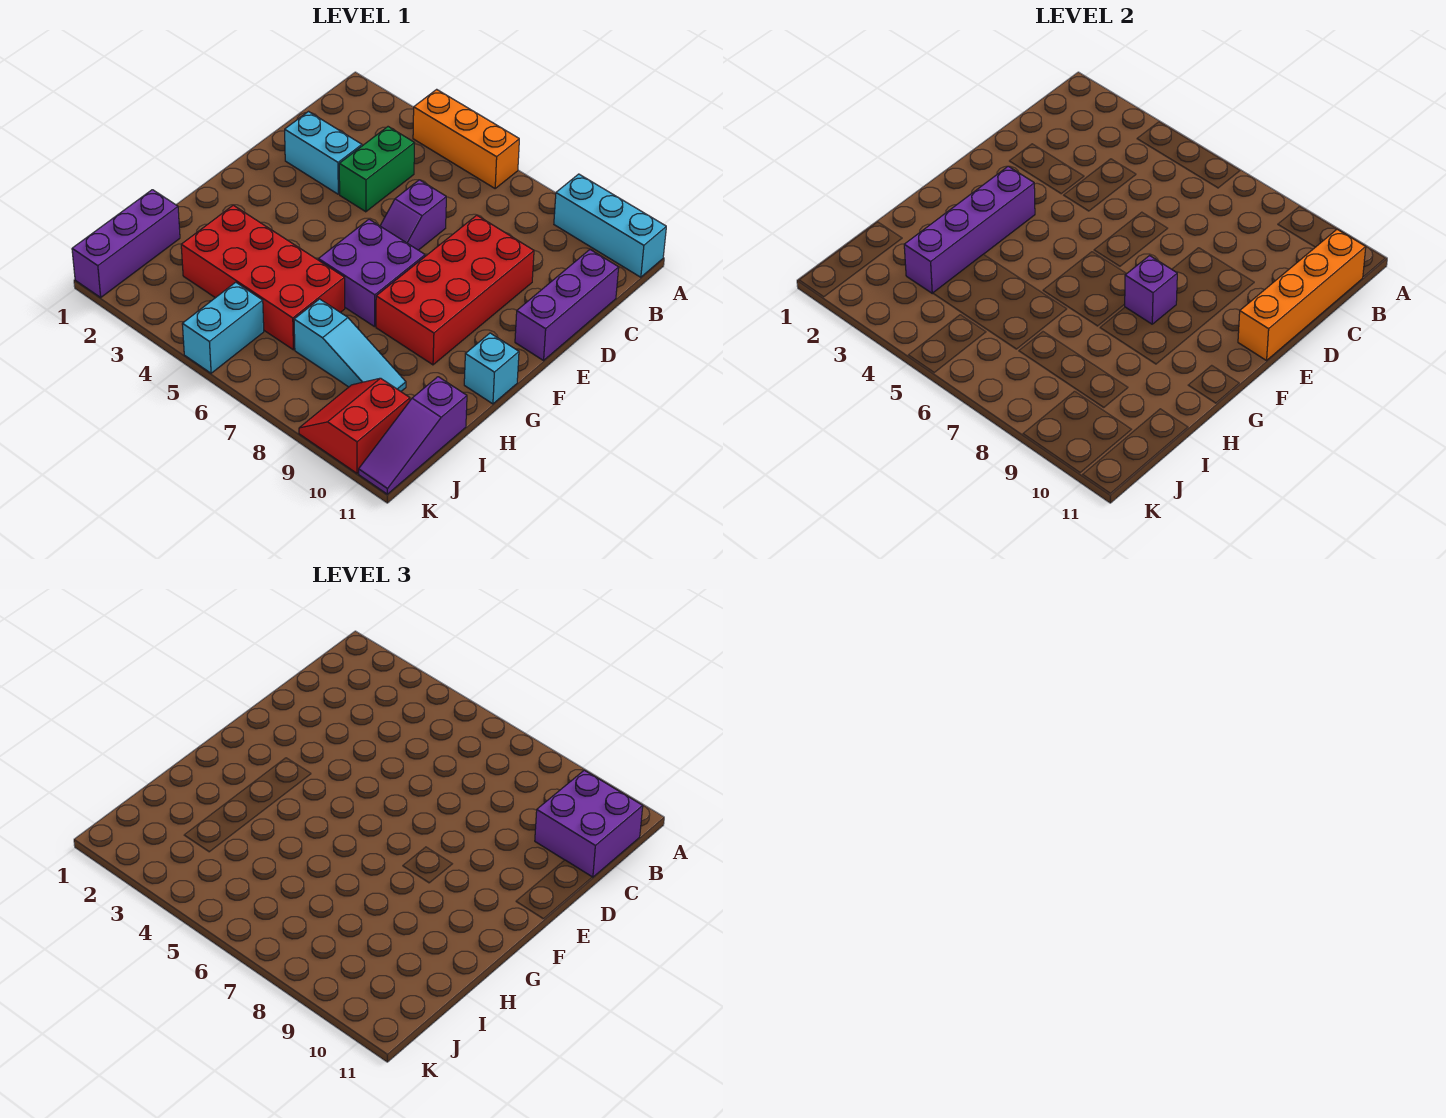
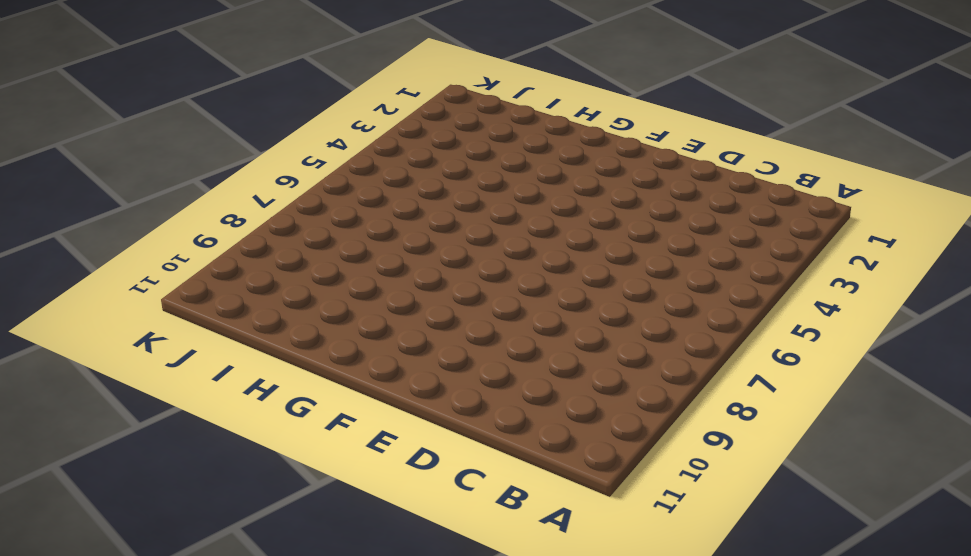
none -> orange 1x3 brick [413,89,519,188]
none -> cyan 1x3 brick [554,174,666,277]
none -> green 1x2 brick [339,127,414,212]

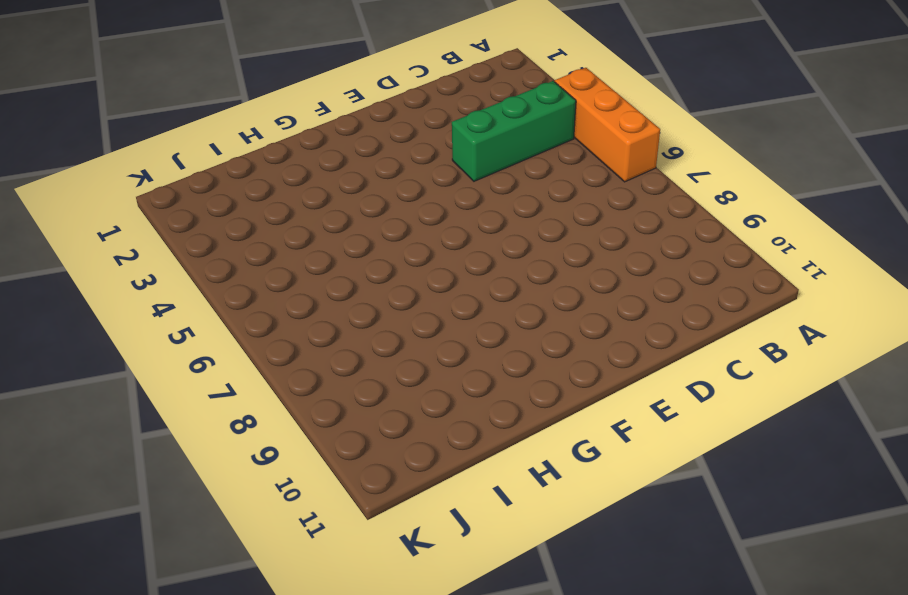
green 1x3 brick [452,81,576,181] -> green 1x2 brick [339,127,414,212]
none -> cyan 1x3 brick [554,174,666,277]
none -> purple 1x3 brick [515,250,619,361]
none -> cyan 1x2 brick [285,112,362,194]

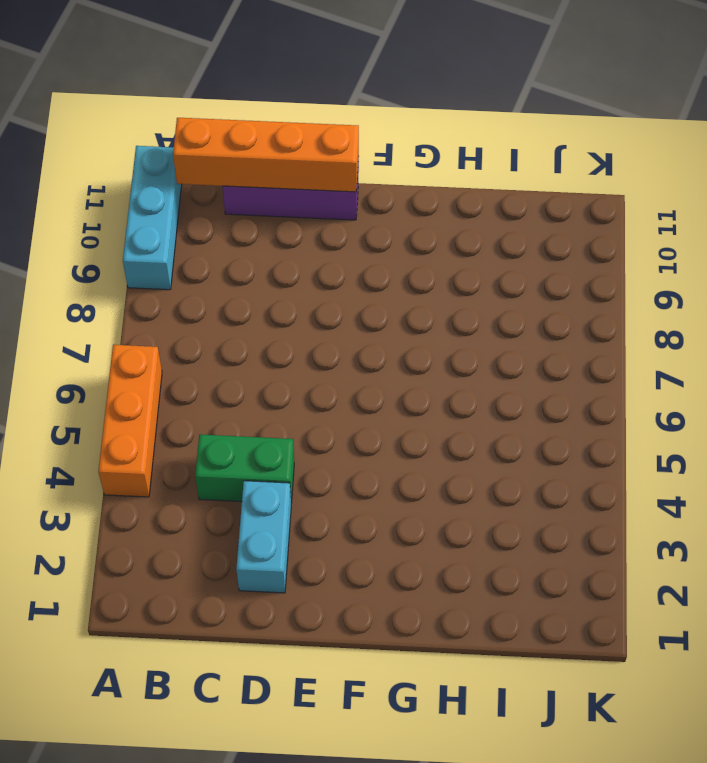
none -> purple 1x2 slope [380,180,446,250]
none -> red 2x4 brick [376,215,534,365]
none -> purple 2x2 brick [318,219,425,327]

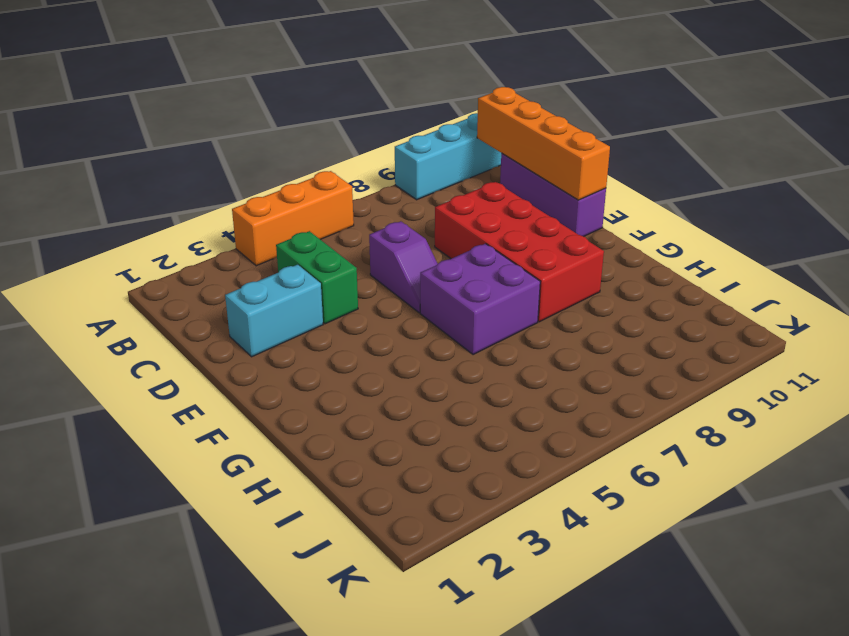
none -> cyan 1x1 brick [464,333,519,404]
none -> red 2x4 brick [181,205,345,350]
none -> purple 1x3 brick [72,190,180,297]

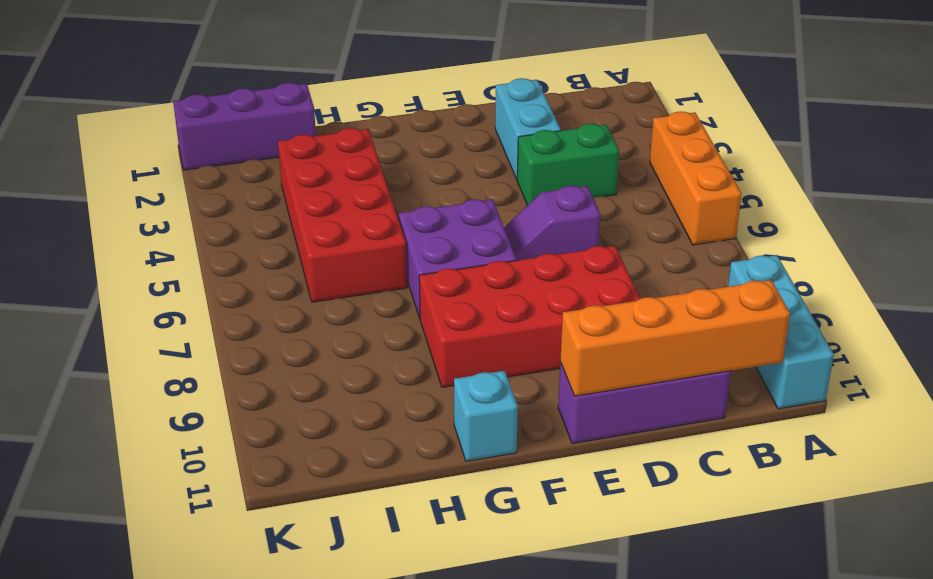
none -> cyan 1x3 slope [294,299,406,391]
none -> purple 1x3 slope [359,377,467,494]
none -> cyan 1x2 brick [182,282,264,373]

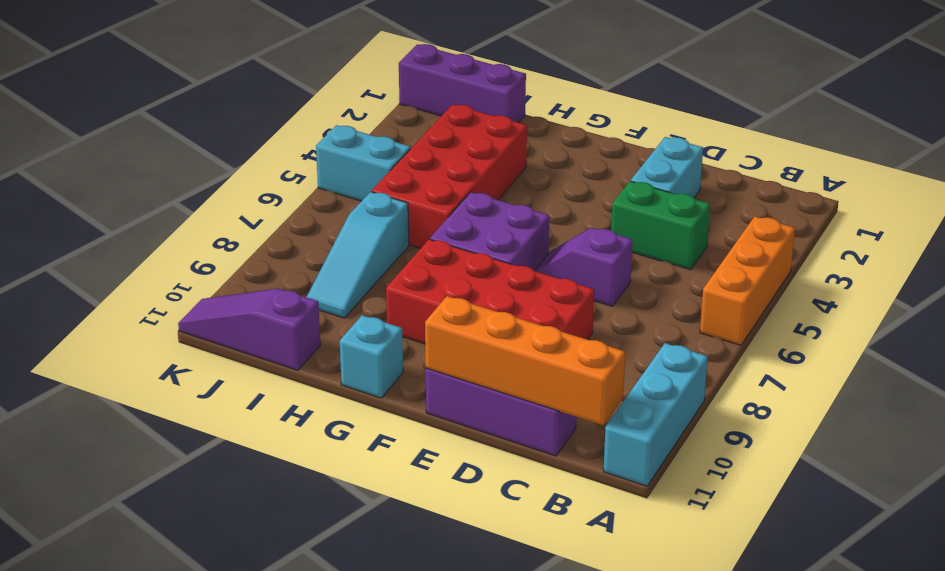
none -> red 2x2 slope [299,378,410,473]
none -> purple 1x4 brick [904,166,1035,293]
none -> purple 1x1 brick [1125,256,1177,324]

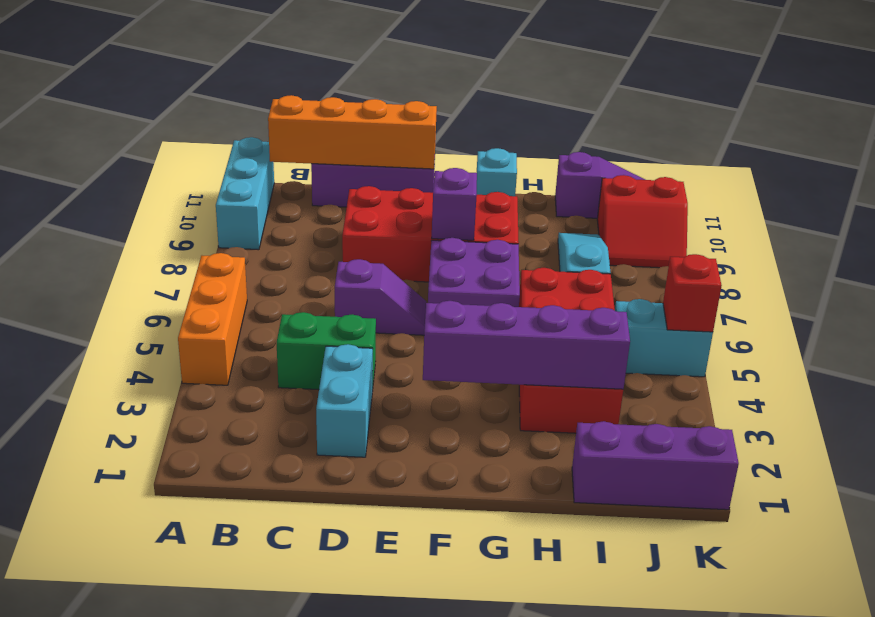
red 1x1 brick [663,254,722,332] -> none
none -> purple 2x2 brick [535,770,643,877]

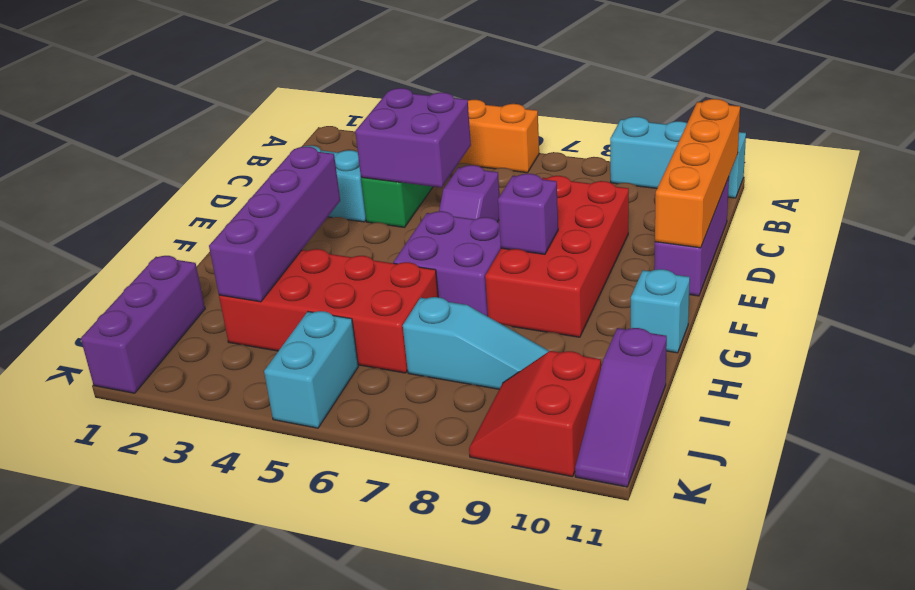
purple 2x2 brick [355,88,471,188] -> purple 2x2 brick moved to [535,770,643,877]

